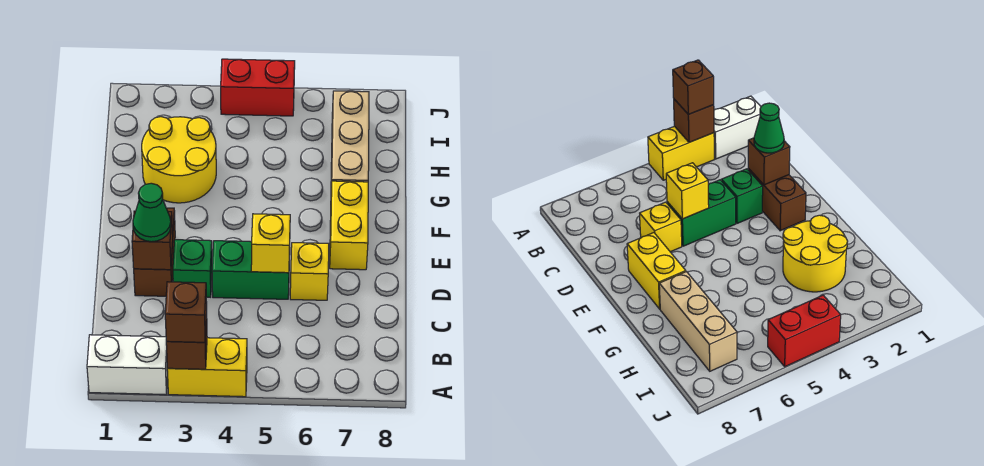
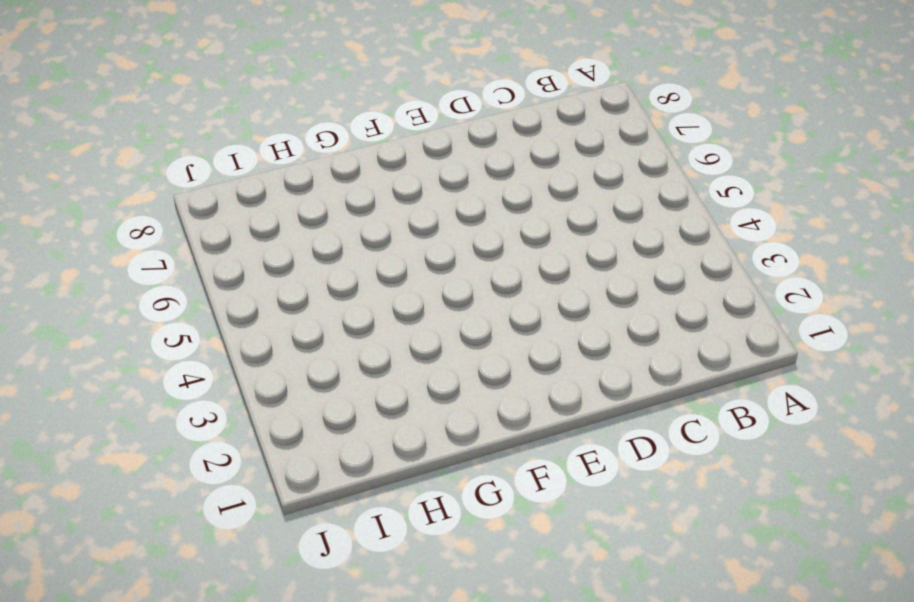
none -> white 1x2 brick [87,335,168,395]
none -> yellow 1x2 brick [167,338,247,397]
none -> brown 1x2 brick [134,208,175,296]

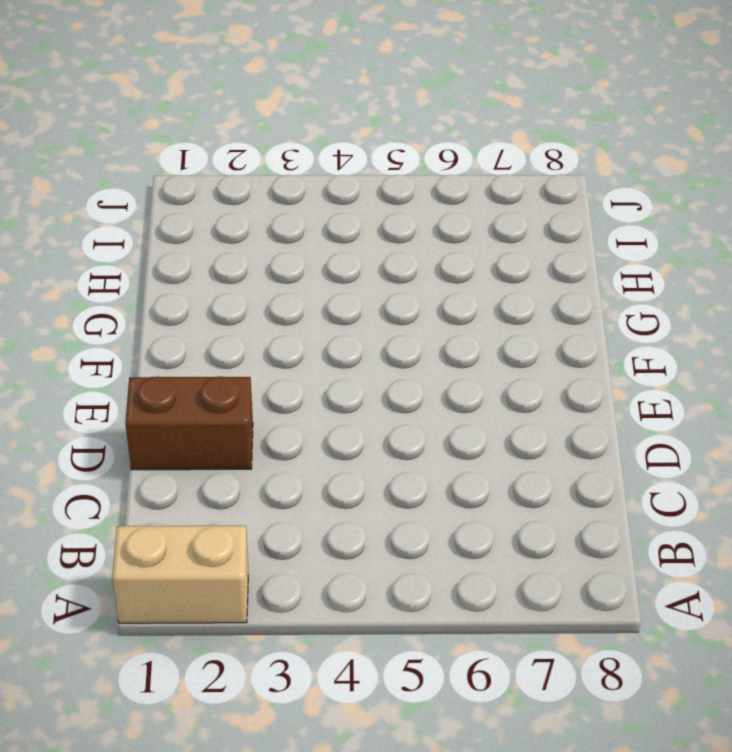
tan 1x2 brick [112,526,248,623] -> white 1x2 brick [87,335,168,395]
brown 1x2 brick [125,376,253,470] -> brown 1x2 brick turned to [134,208,175,296]
none -> yellow 1x2 brick [167,338,247,397]
none -> green 1x1 brick [173,240,212,297]
none -> green 1x2 brick [212,241,290,299]

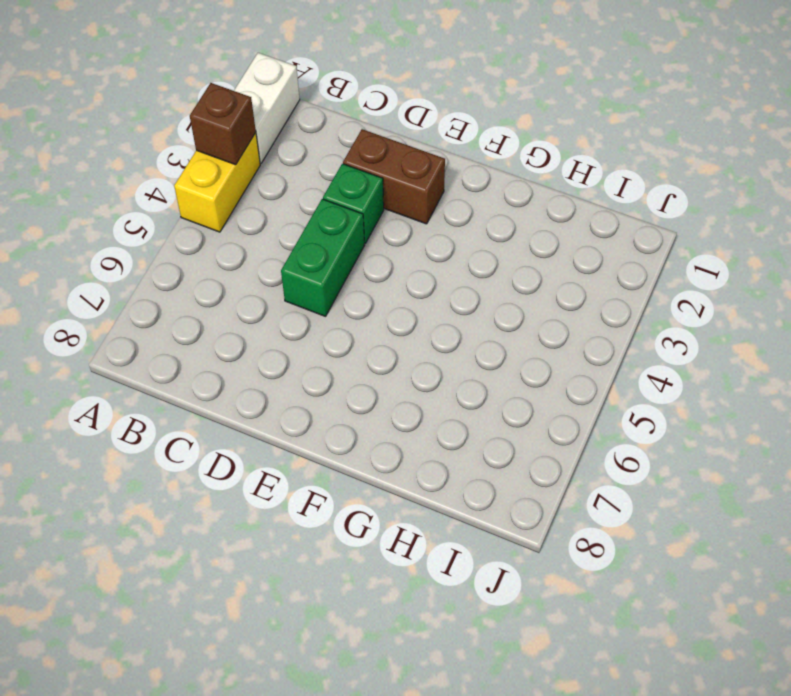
none -> yellow 1x1 brick [290,243,329,300]
none -> yellow 1x2 brick [330,181,368,270]
none -> yellow 2x2 round brick [142,117,216,203]

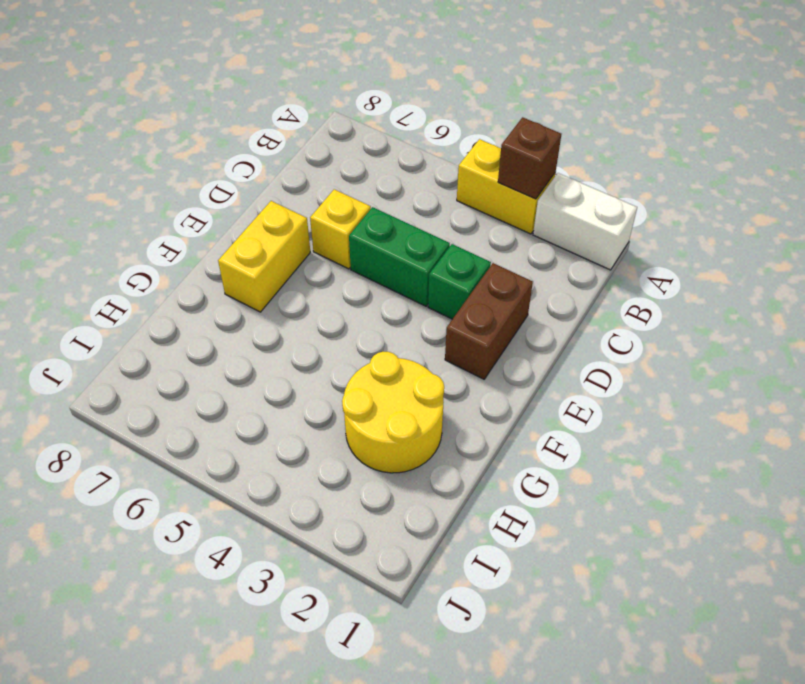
none -> tan 1x3 brick [331,91,369,188]
none -> red 1x2 brick [221,59,295,116]
none -> brown 1x1 brick [132,211,173,270]

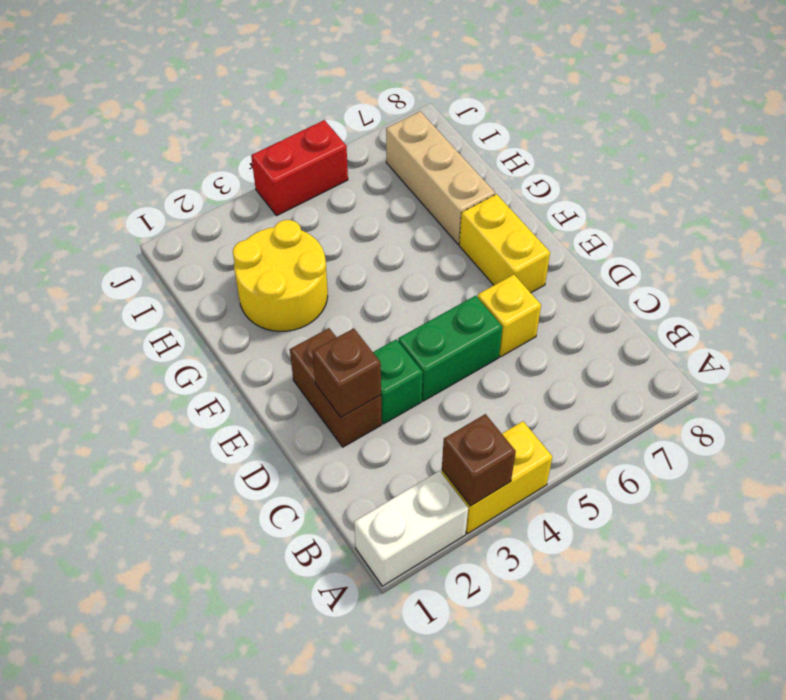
none -> yellow 1x1 brick [251,214,290,273]
none -> brown 1x1 brick [165,282,207,342]
none -> green 1x1 cone [133,183,171,242]

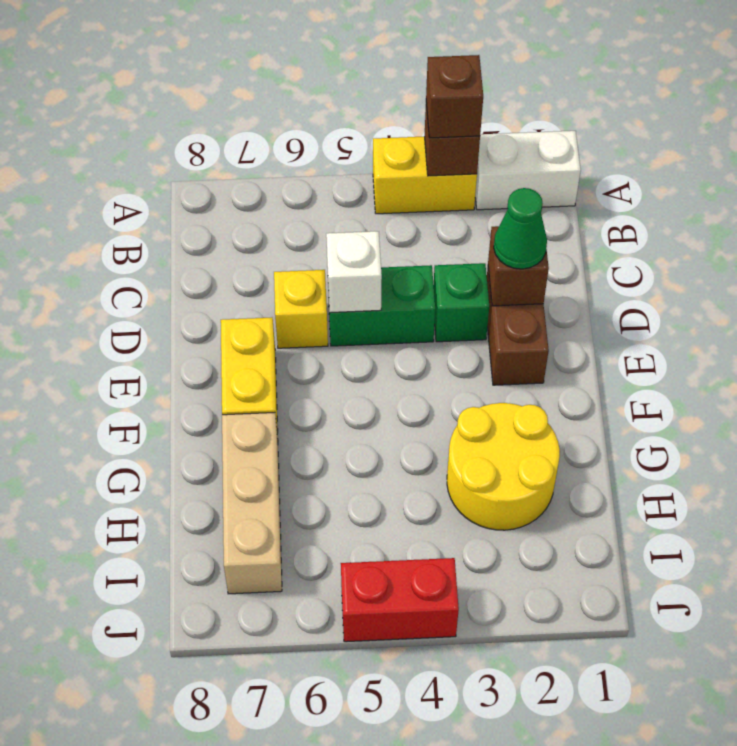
white 1x1 brick [326,231,382,313] -> yellow 1x1 brick [251,214,290,273]

